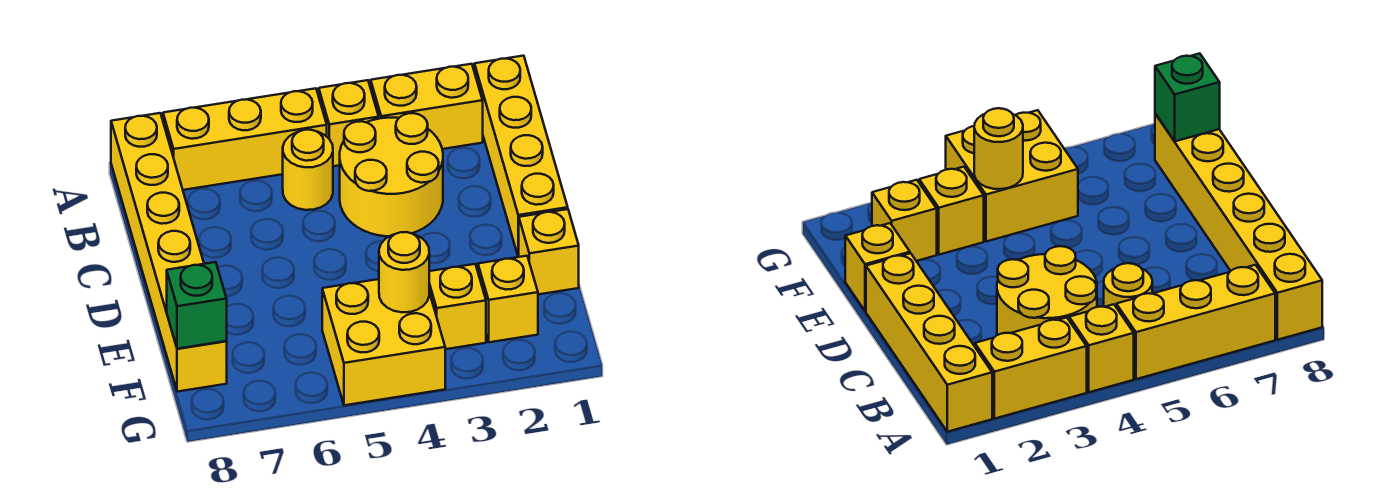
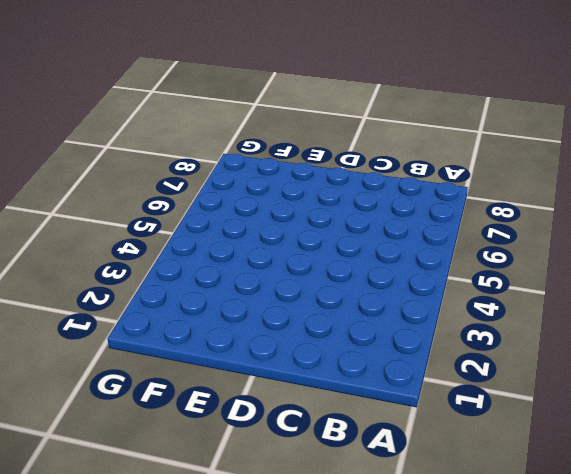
none -> yellow 1x4 brick [474,56,568,257]
none -> yellow 1x2 brick [371,64,483,149]
none -> yellow 1x1 brick [319,80,379,166]

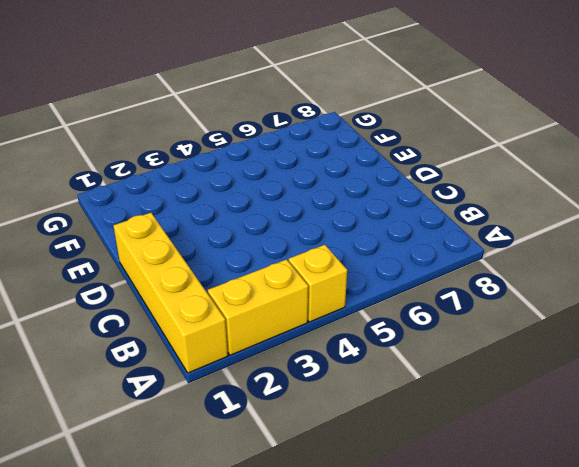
none -> yellow 1x3 brick [163,88,327,190]
none -> yellow 1x6 brick [111,113,227,392]
none -> yellow 2x2 round brick [340,113,443,236]

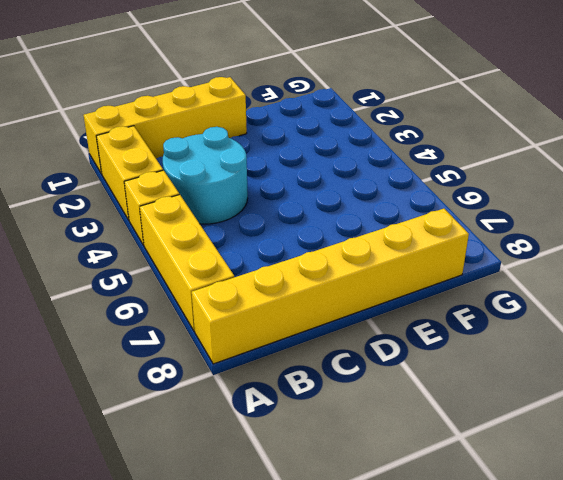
cyan 2x2 round brick [163,127,248,224] -> yellow 2x2 round brick [340,113,443,236]
none -> yellow 1x1 round brick [283,130,333,210]
none -> yellow 1x1 brick [519,209,579,294]
none -> yellow 1x1 brick [478,256,538,342]

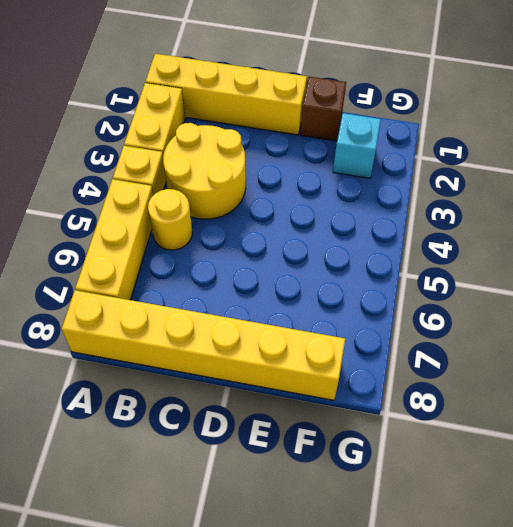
brown 1x1 brick [300,77,346,141] -> yellow 1x1 brick [519,209,579,294]
cyan 1x1 brick [333,113,381,178] -> yellow 1x1 brick [478,256,538,342]
none -> yellow 1x1 brick [429,264,486,349]
none -> yellow 2x2 brick [322,279,445,405]
none -> yellow 1x1 round brick [379,232,429,312]

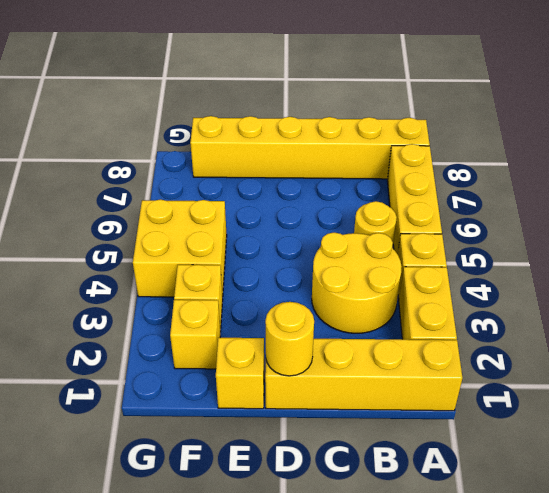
yellow 1x1 round brick [265,302,314,376] -> yellow 1x1 round brick moved to [379,232,429,312]
none -> green 1x1 brick [167,262,227,349]

